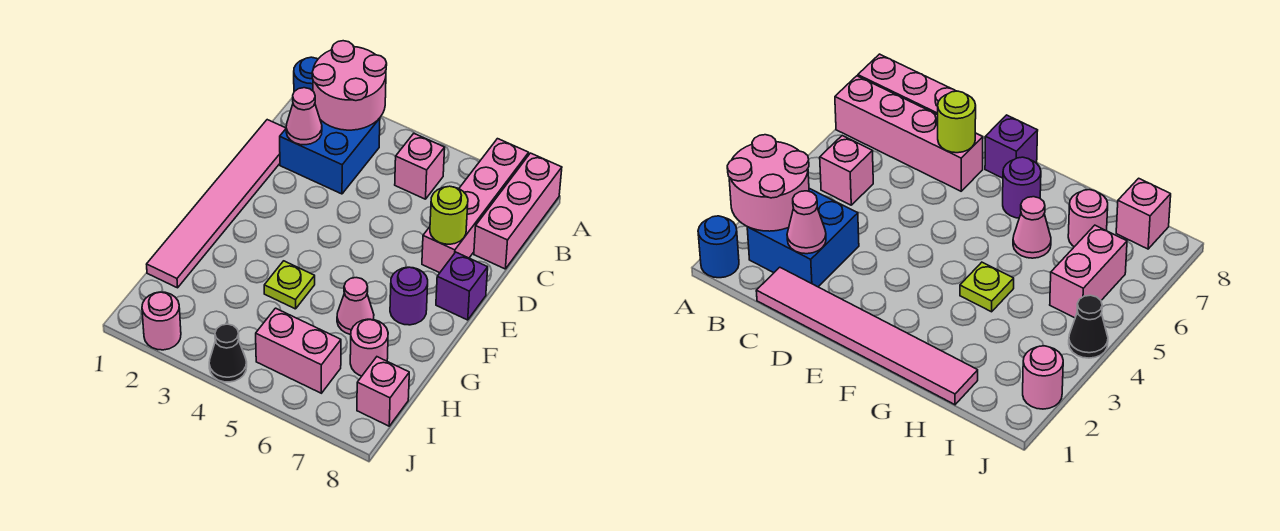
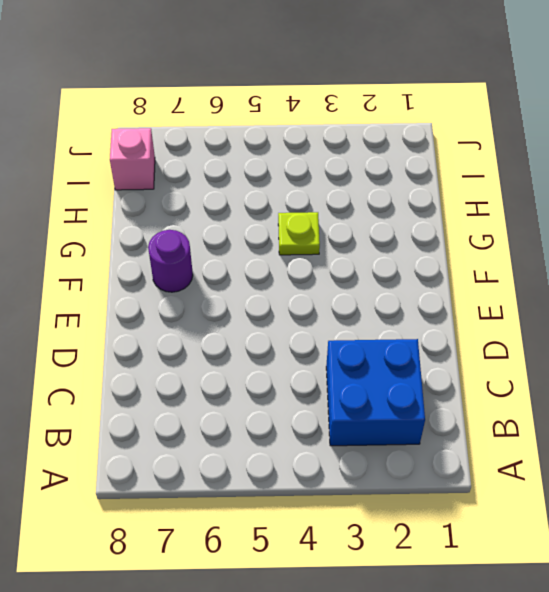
none -> blue 1x1 round brick [294,57,318,91]
none -> pink 1x4 brick [422,139,529,273]
none -> pink 1x3 brick [474,153,562,269]

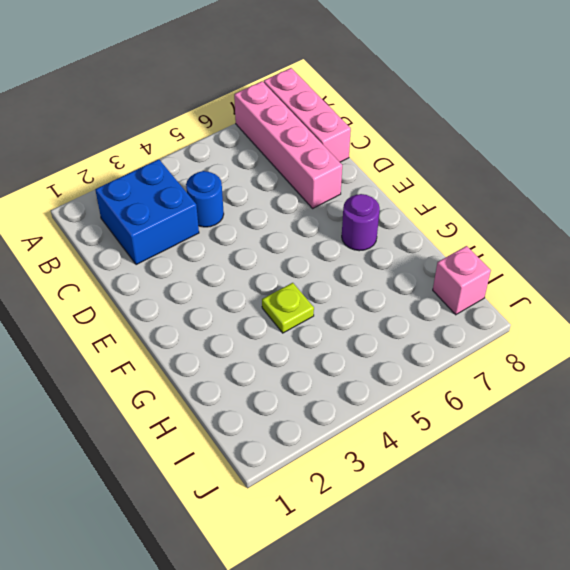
blue 1x1 round brick [186,171,224,227] -> blue 1x1 round brick moved to [294,57,318,91]
none -> pink 1x1 brick [395,134,445,199]
none -> pink 1x6 tile [147,120,286,288]
none -> purple 1x1 brick [436,252,488,320]

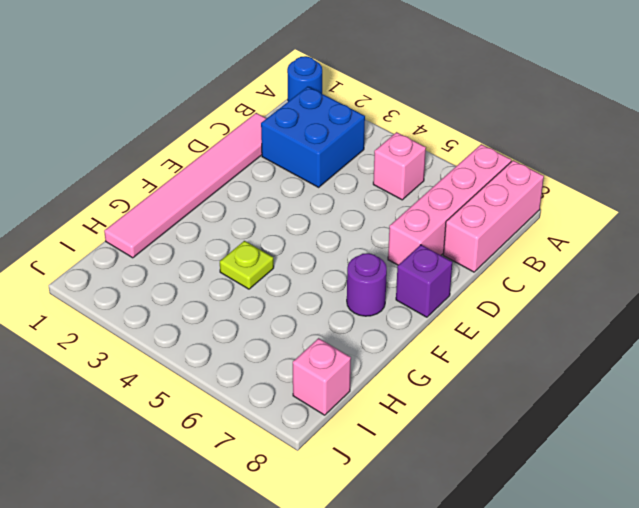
none -> pink 1x1 cone [337,278,374,334]
none -> pink 1x1 round brick [350,319,388,376]
none -> pink 1x2 brick [256,308,341,393]

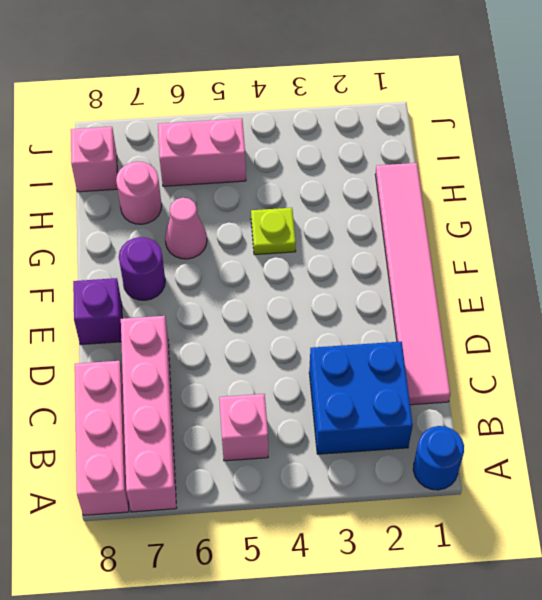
none -> pink 1x1 round brick [142,292,181,350]
none -> black 1x1 cone [209,324,247,382]
none -> pink 2x2 round brick [312,41,387,130]

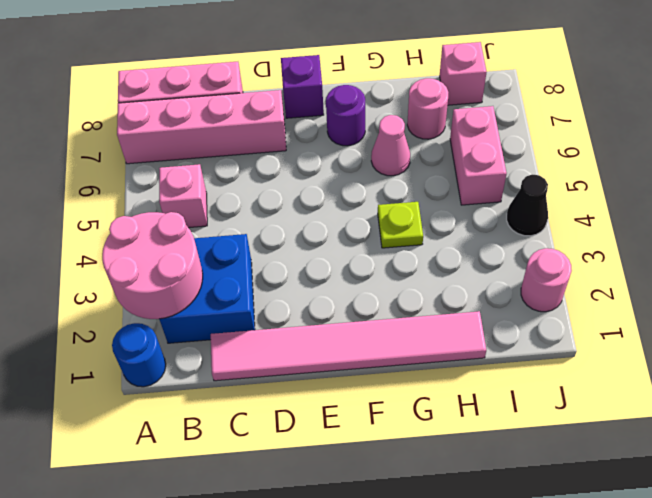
none -> pink 1x1 cone [286,88,322,145]
none -> lime 1x1 round brick [430,186,468,244]

